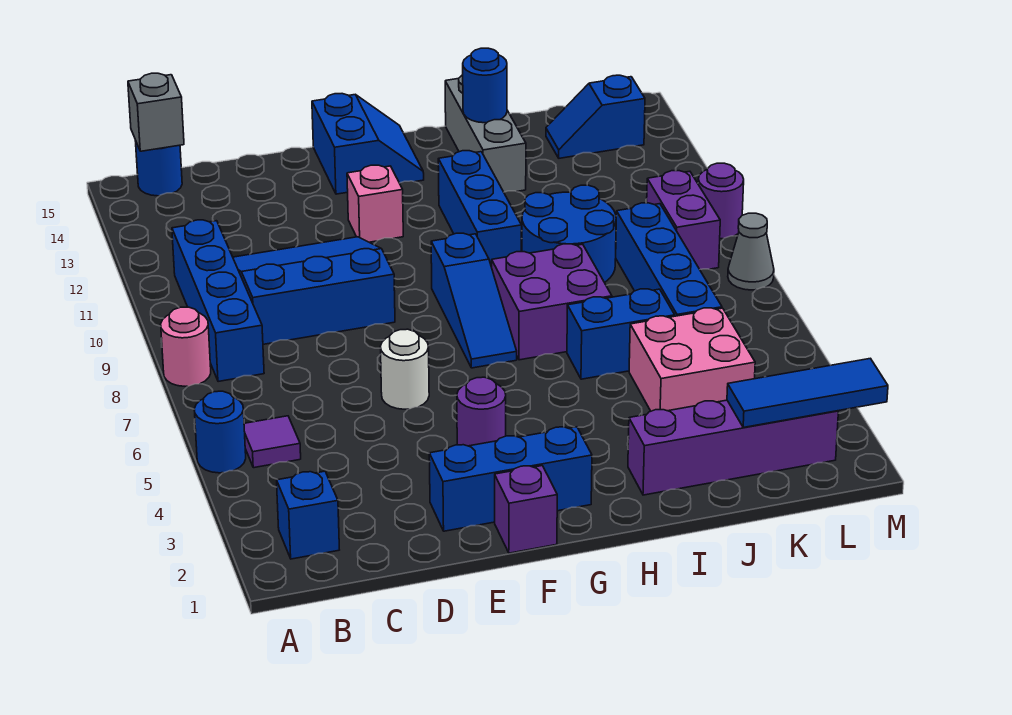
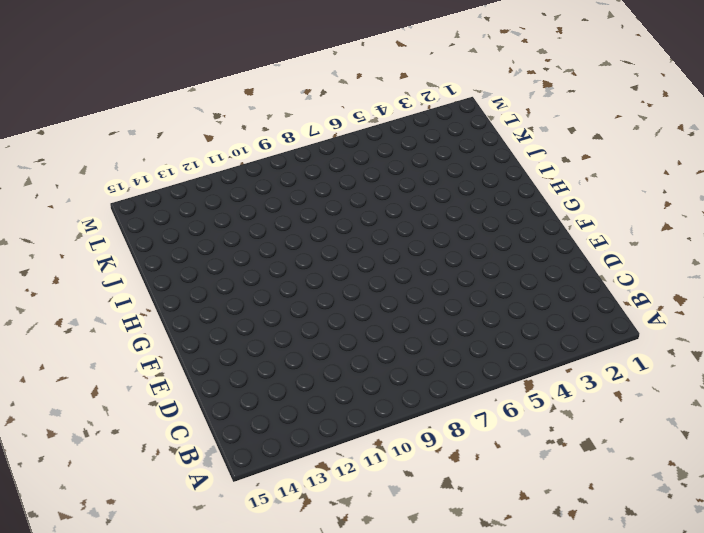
none -> blue 1x1 round brick [194,391,246,473]
none -> pink 1x1 round brick [161,307,211,386]
none -> blue 1x1 brick [277,471,339,559]

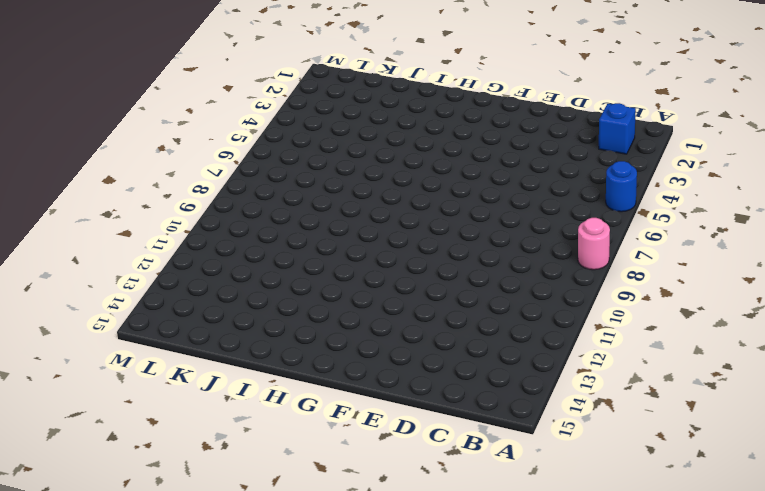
none -> purple 1x1 tile [244,416,301,468]
none -> blue 1x4 brick [172,220,264,382]
none -> blue 1x1 round brick [135,140,182,196]

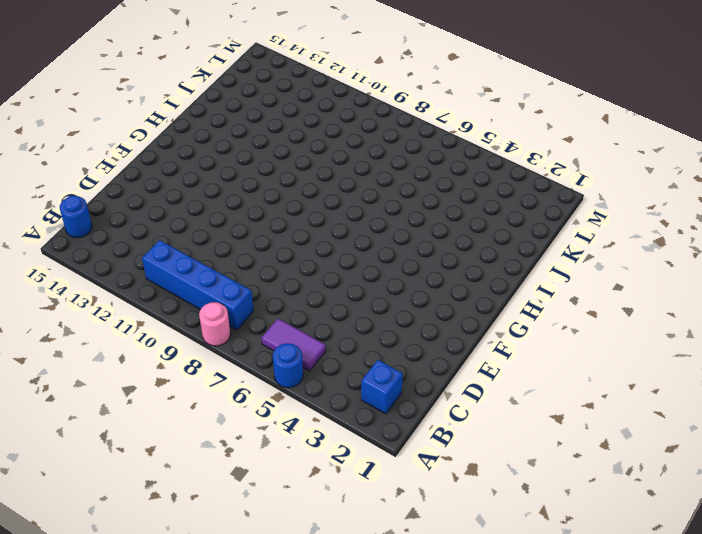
purple 1x2 tile [261,319,326,371] -> purple 1x1 tile [244,416,301,468]
none -> blue 3x3 slope [233,237,395,344]
none -> blue 1x3 brick [429,427,592,531]
none -> white 1x1 round brick [381,329,429,409]

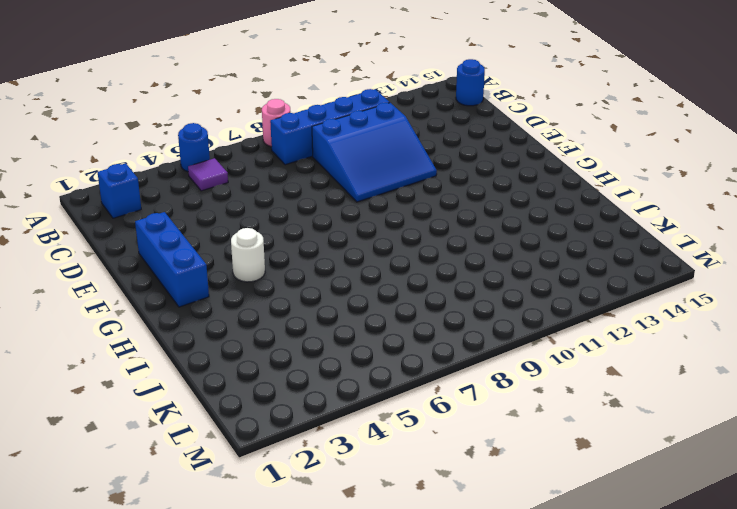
blue 3x3 slope [312,103,437,202] -> blue 3x3 slope turned to [233,237,395,344]
white 1x1 round brick [231,228,265,282] -> white 1x1 round brick moved to [381,329,429,409]
none -> purple 1x1 brick [495,466,557,553]
none -> purple 1x1 round brick [457,377,506,446]
none -> pink 1x1 brick [347,165,403,242]

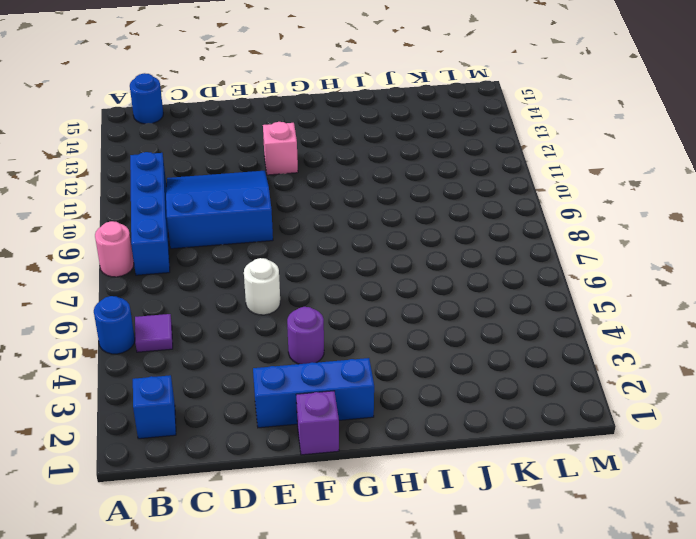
none -> blue 2x2 slope [312,94,424,194]
none -> blue 1x3 slope [431,233,517,368]
none -> purple 2x2 brick [492,244,612,360]

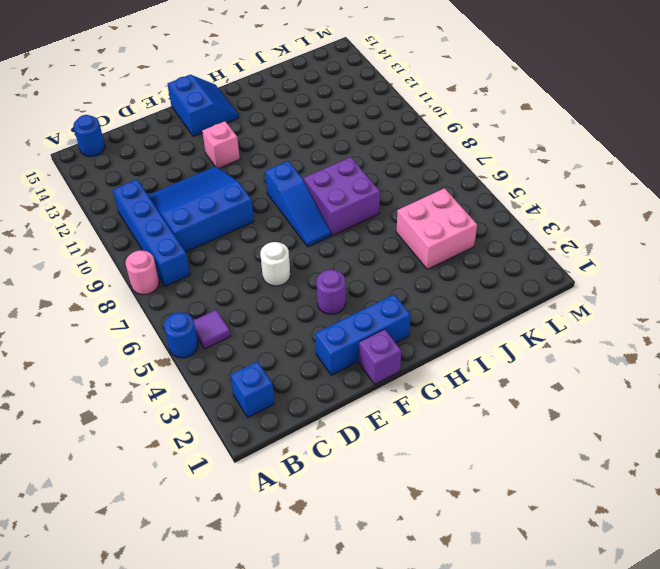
none -> blue 1x3 brick [438,151,522,267]
none -> purple 1x4 brick [628,400,839,495]
none -> blue 1x2 brick [567,289,675,379]

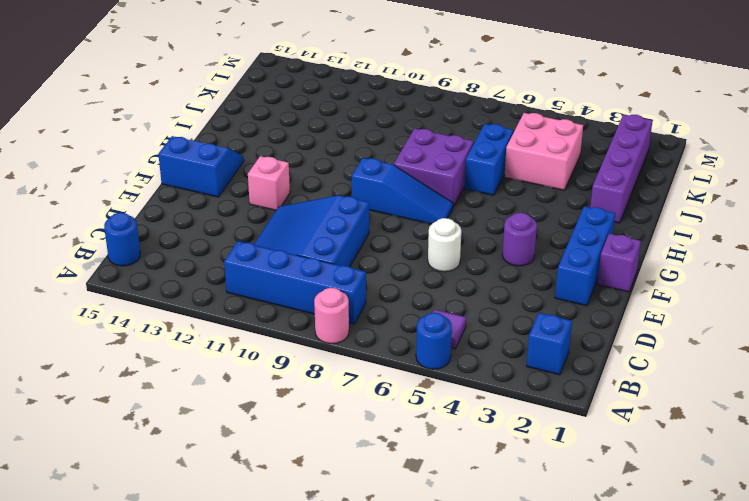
none -> blue 1x3 brick [438,151,522,267]
none -> blue 2x2 round brick [522,185,616,282]
none -> grey 1x3 brick [445,75,526,192]

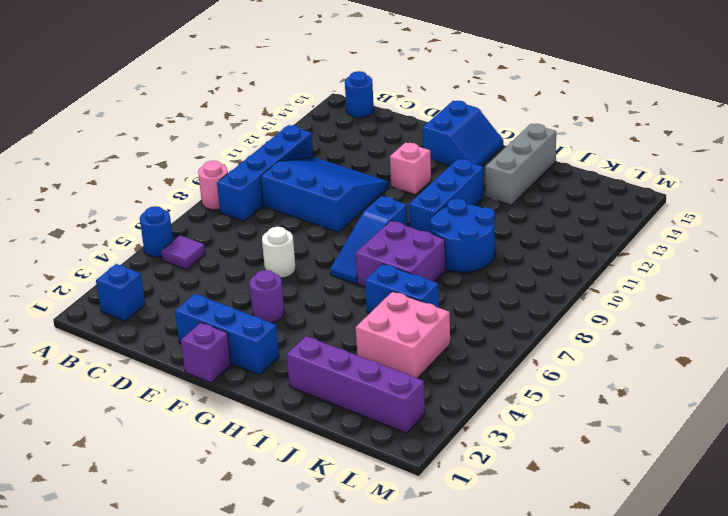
none -> blue 1x4 brick [616,203,722,316]
none -> blue 1x2 slope [546,75,645,158]
none -> purple 1x2 brick [647,171,720,269]

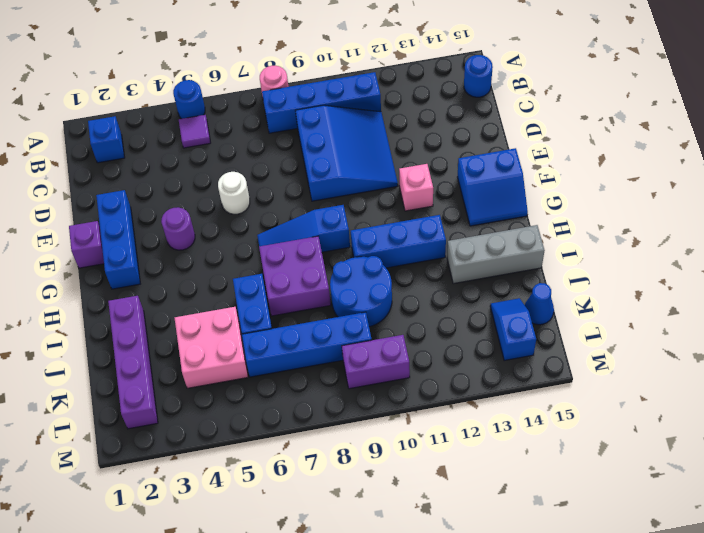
blue 1x1 cone [525,283,554,325] -> none
none -> grey 1x1 cone [728,213,774,290]
none -> purple 1x1 round brick [698,163,744,239]
none -> grey 1x1 brick [128,73,184,151]

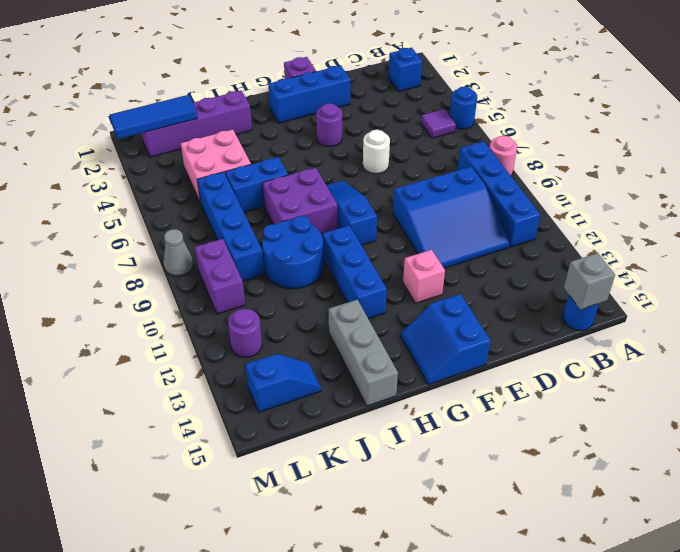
purple 1x1 round brick [228,309,262,358] -> purple 1x1 round brick moved to [698,163,744,239]
none -> blue 1x1 round brick [463,48,507,123]

